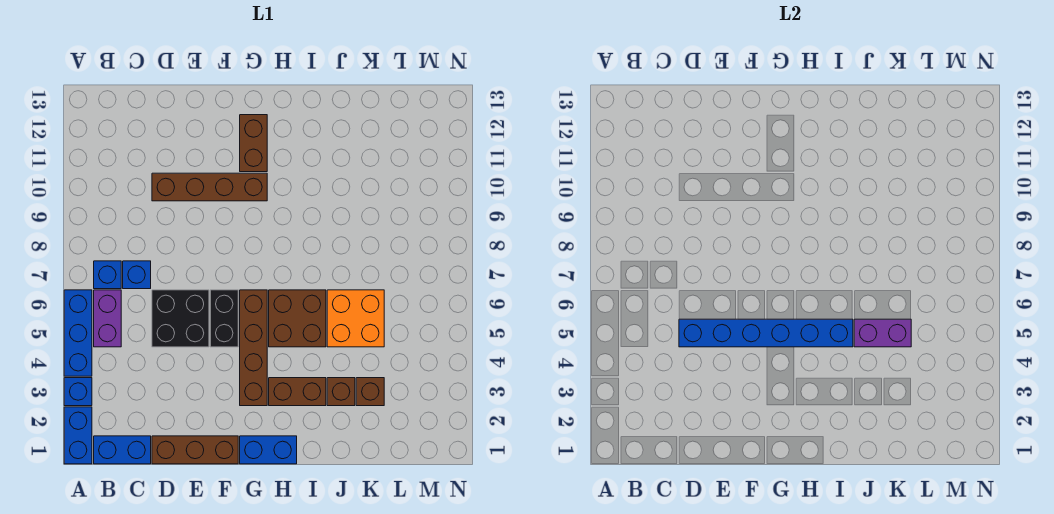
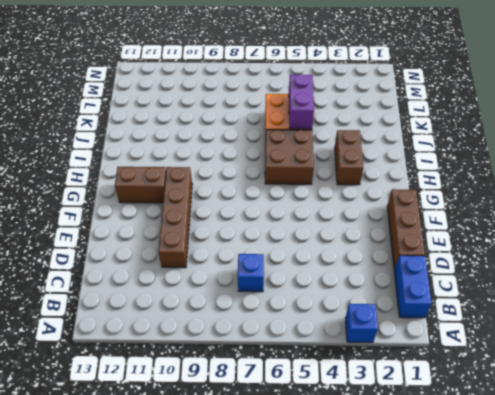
none -> blue 1x2 brick [64,407,92,464]
none -> blue 1x3 brick [64,290,92,376]
none -> purple 1x2 brick [94,290,121,347]

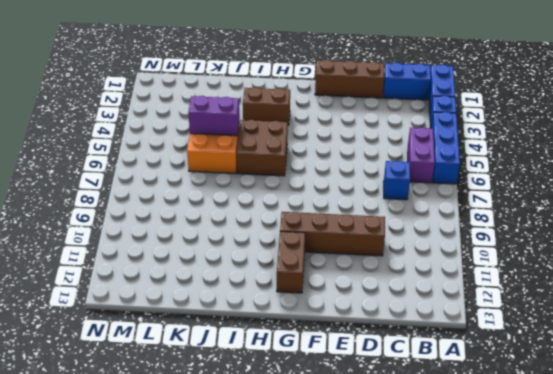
none -> blue 1x1 brick [94,261,121,289]
none -> black 2x2 brick [152,290,209,347]
none -> black 1x2 brick [210,290,238,347]

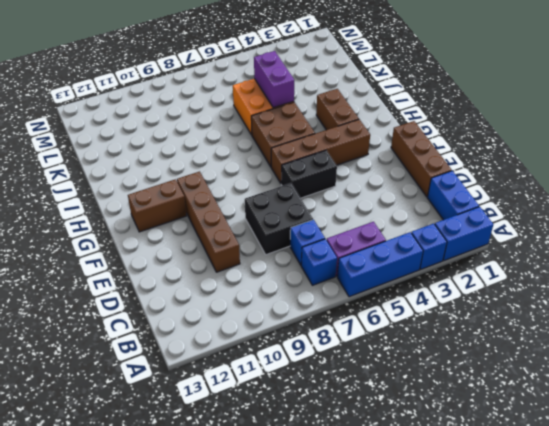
black 2x2 brick [245,183,313,255] -> black 2x2 brick moved to [152,290,209,347]
none -> blue 1x2 brick [240,436,297,464]
none -> brown 1x1 brick [327,378,355,406]
none -> brown 1x1 brick [356,378,384,406]

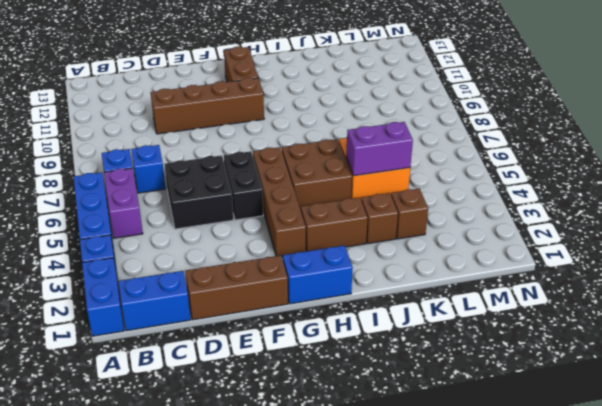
none -> blue 1x6 brick [679,319,853,347]

